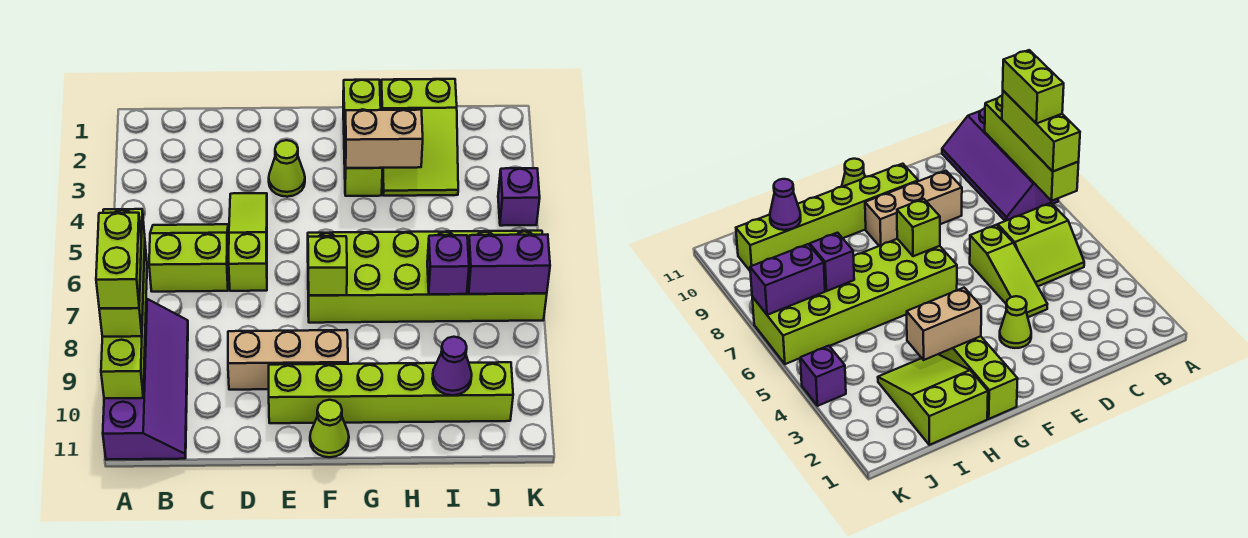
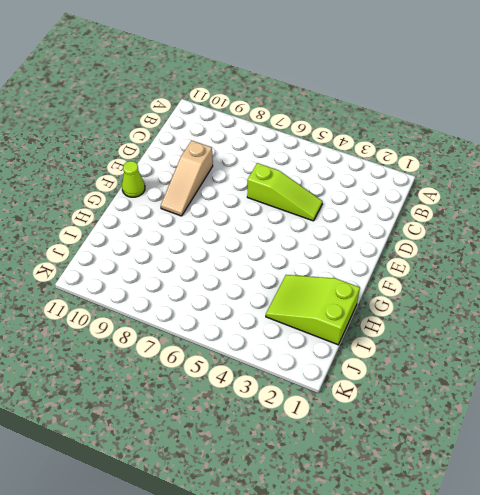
tan 1x3 slope [161,140,213,216] -> tan 1x3 brick [228,330,348,390]
none -> purple 2x4 slope [103,299,188,460]
none -> lime 2x2 slope [149,224,228,292]
none -> lime 1x1 cone [269,140,305,197]

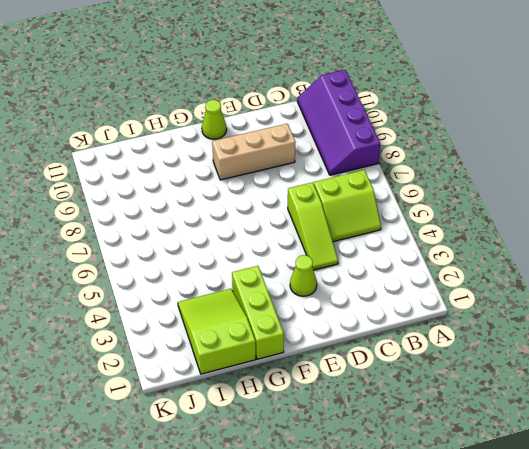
none -> lime 1x6 brick [269,362,513,423]
none -> lime 2x6 brick [308,231,547,323]
none -> purple 1x1 brick [498,168,540,226]

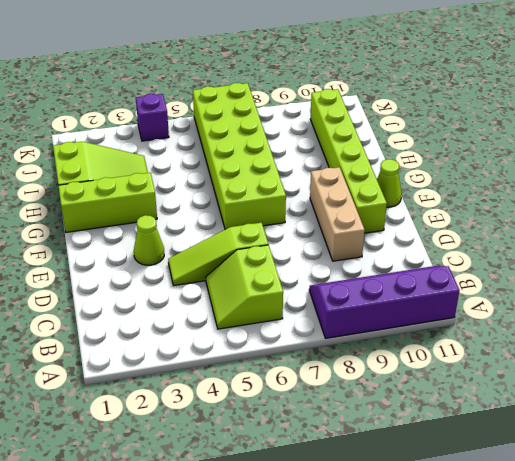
none -> lime 1x4 brick [101,246,147,399]
none -> lime 1x1 brick [308,236,347,295]
none -> tan 1x2 brick [345,110,423,168]

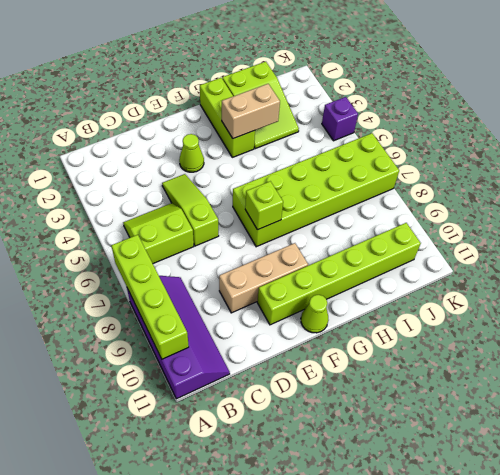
none -> purple 1x1 brick [427,235,469,294]
none -> purple 1x1 cone [432,337,472,395]
none -> purple 1x2 brick [468,234,550,294]

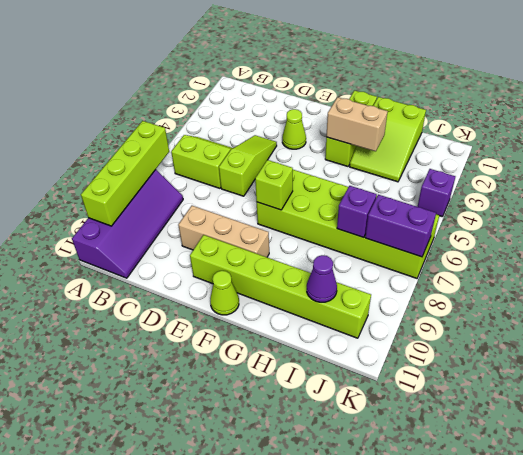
none -> lime 1x3 brick [99,209,145,337]
none -> lime 1x2 brick [96,213,141,309]

